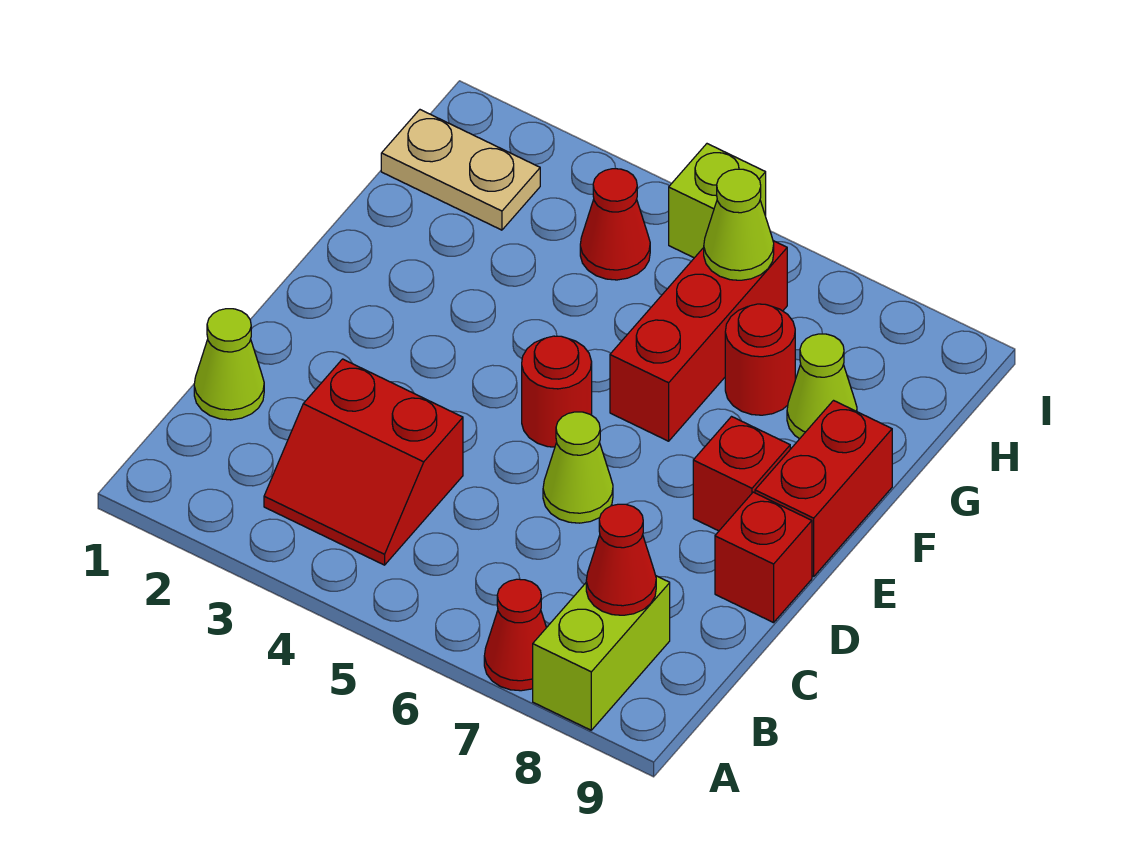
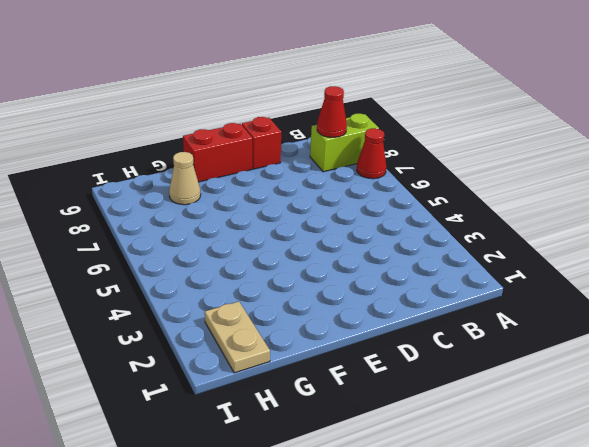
tan 1x1 cone [169,152,201,205] -> lime 1x1 cone [787,334,857,439]
none -> red 2x2 slope [264,359,463,565]
none -> lime 1x1 cone [194,309,264,420]
none -> lime 1x1 cone [543,412,613,523]

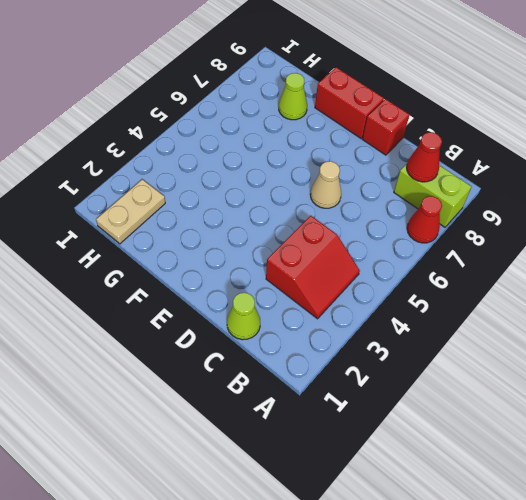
tan 1x1 cone [310,161,341,208] -> lime 1x1 cone [543,412,613,523]
none -> red 1x1 round brick [522,336,592,447]
none -> red 1x1 brick [693,417,790,531]
none -> red 1x3 brick [610,241,787,441]

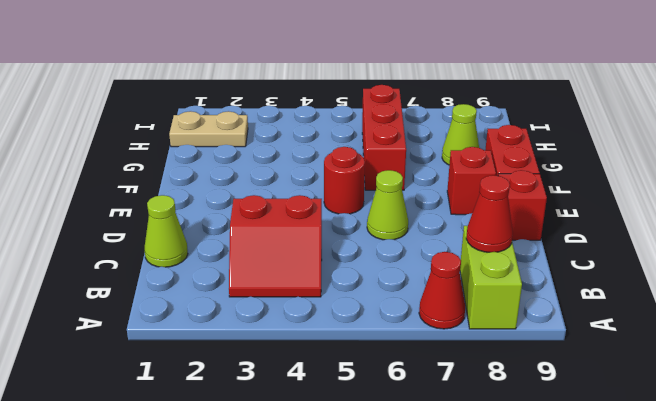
none -> red 1x1 round brick [725,304,795,415]
none -> red 1x1 cone [580,169,650,280]
none -> lime 1x1 brick [669,144,766,258]

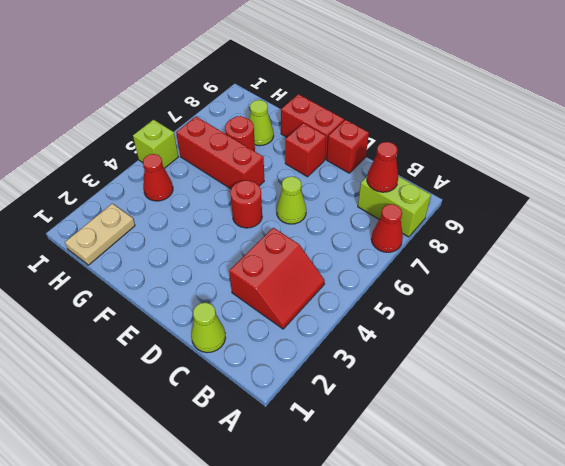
none -> lime 1x1 cone [704,169,774,280]

